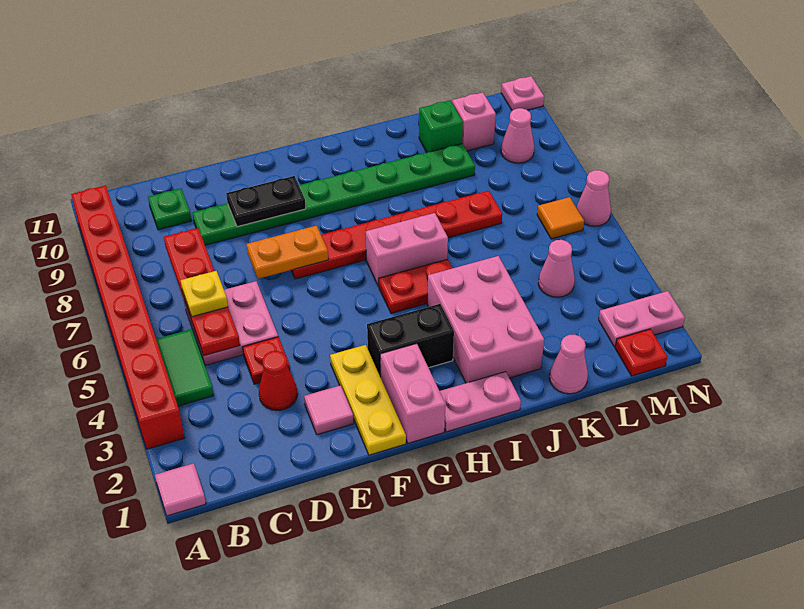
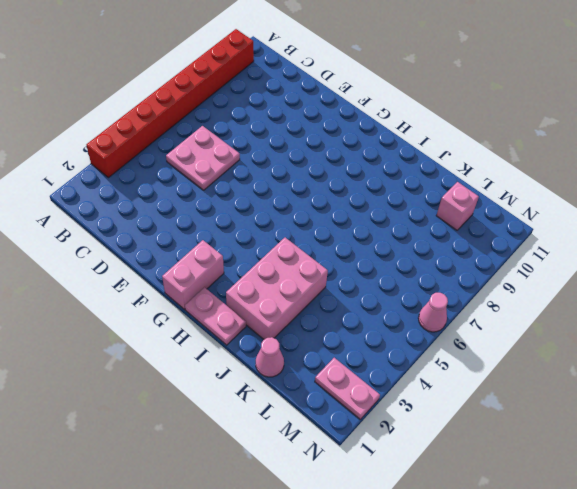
none -> pink 1x1 tile [155,463,206,516]
none -> green 1x2 tile [156,329,214,406]
none -> green 1x1 plate [148,188,192,230]
none -> red 1x1 cone [259,351,298,410]

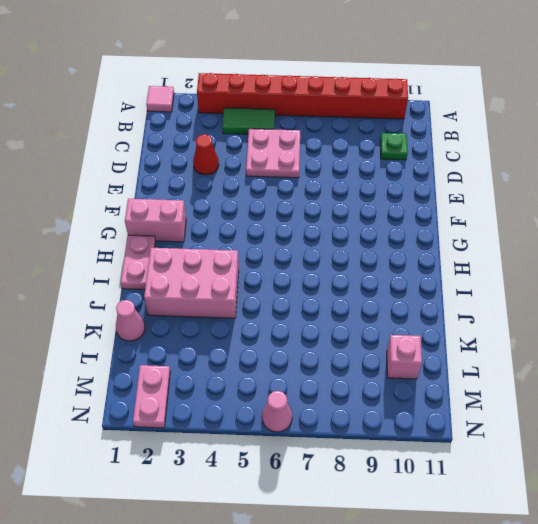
none -> red 1x1 plate [243,337,290,384]
none -> green 1x8 plate [192,144,475,245]
none -> pink 1x1 tile [304,385,354,435]
none -> yellow 1x3 plate [330,345,406,455]

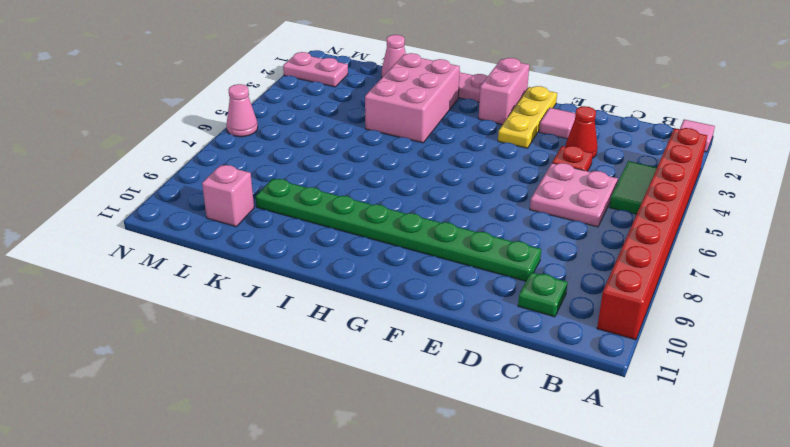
none -> red 1x6 plate [291,191,502,279]
none -> black 1x2 brick [367,304,454,378]
none -> red 1x2 plate [379,259,452,314]
none -> pink 1x2 brick [366,213,448,286]

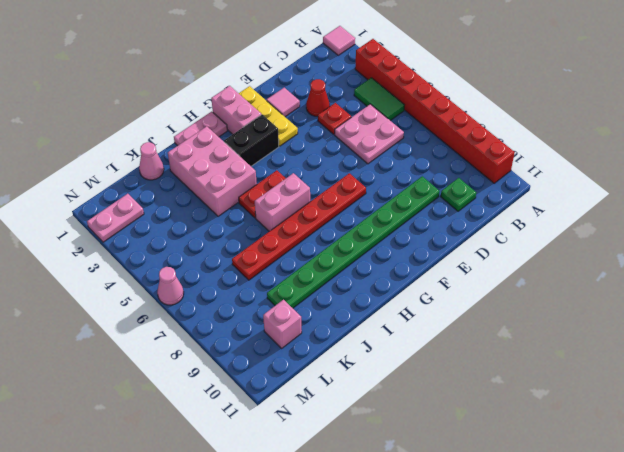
none -> green 1x1 brick [419,100,463,152]
none -> pink 1x1 cone [538,240,575,297]
none -> red 1x1 plate [615,329,667,376]
none -> orange 1x1 tile [537,197,584,239]

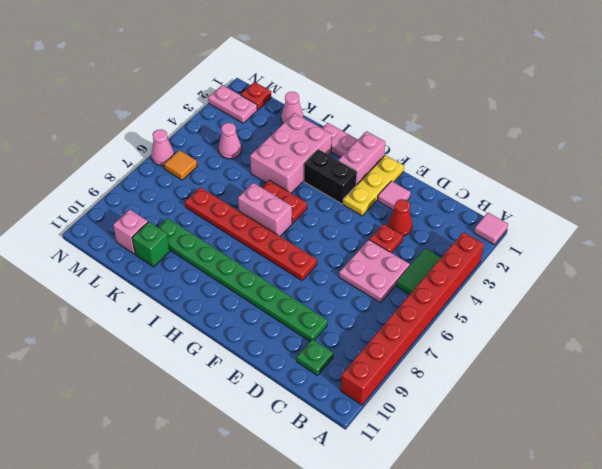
none -> pink 1x1 cone [501,108,534,163]
none -> pink 1x1 plate [501,76,544,110]
none -> red 1x4 plate [164,228,240,356]
none -> orange 1x2 plate [247,226,328,279]

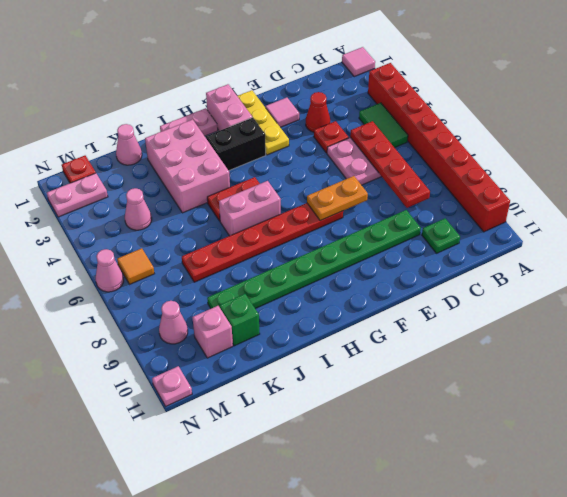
none -> black 1x2 plate [226,176,306,227]
none -> yellow 1x1 plate [181,271,228,317]

